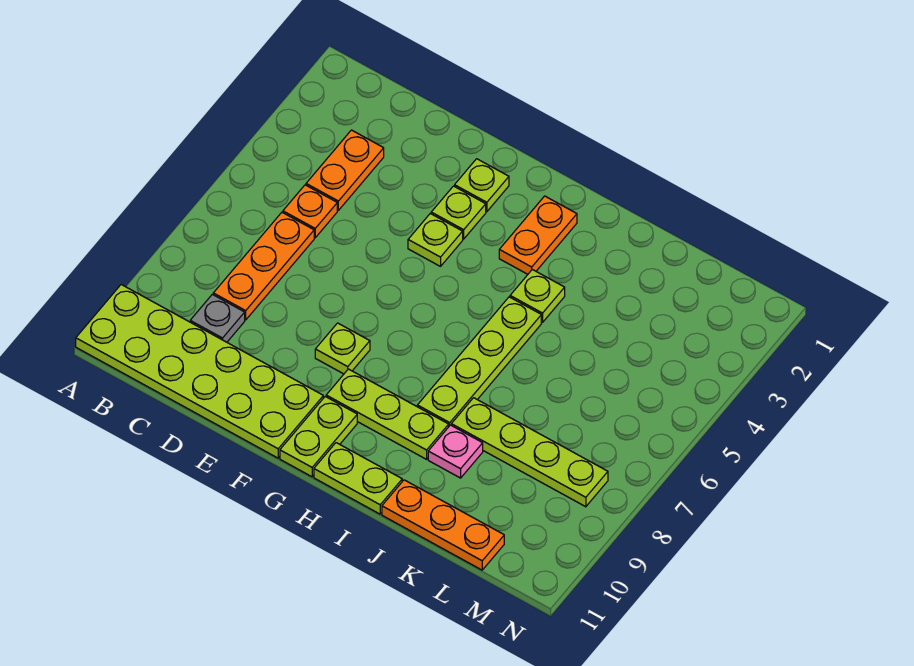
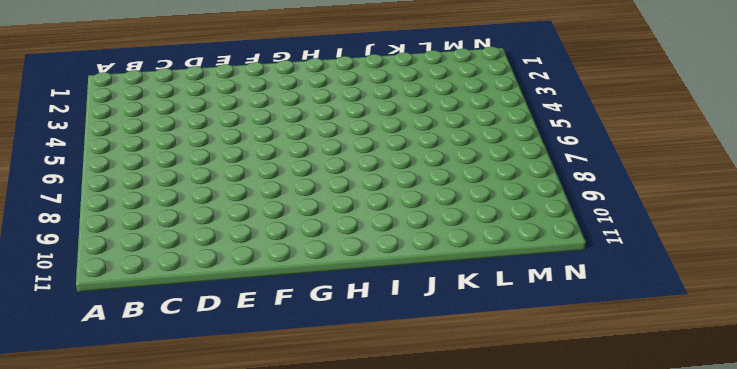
none -> lime 2x6 plate [76,285,323,458]
none -> orange 1x2 plate [306,130,384,210]
none -> orange 1x1 plate [283,185,337,238]

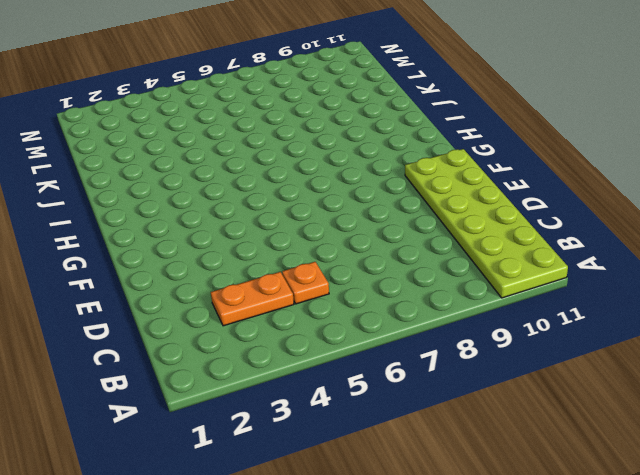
none -> orange 1x3 plate [213,212,314,320]
none -> grey 1x1 plate [190,294,245,342]
none -> lime 1x1 plate [455,159,509,212]

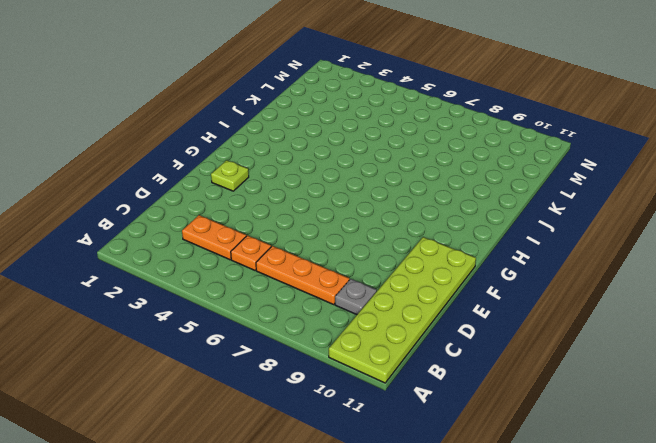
none -> lime 1x1 plate [431,186,486,239]
none -> lime 1x1 plate [408,214,463,266]
none -> lime 1x1 plate [315,323,370,374]

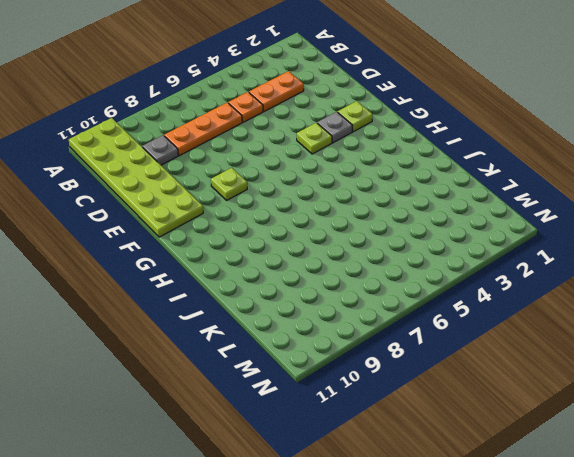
grey 1x1 plate [317,112,353,143] -> lime 1x1 plate [431,186,486,239]
none -> lime 1x3 plate [326,369,449,459]
none -> lime 1x2 plate [280,397,357,477]
none -> orange 1x2 plate [499,196,577,274]

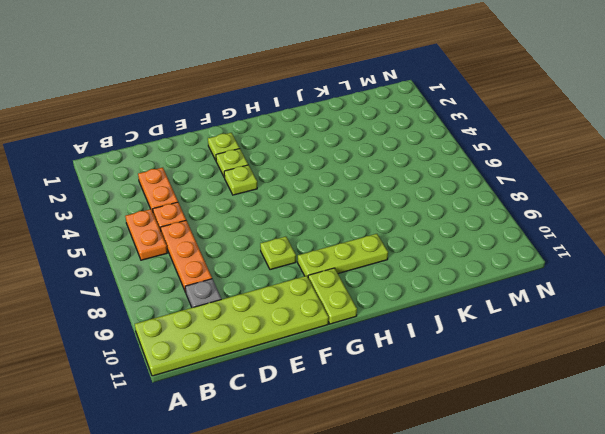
orange 1x2 plate [125,209,167,260] -> orange 1x2 plate moved to [499,196,577,274]
none -> lime 1x2 plate [314,443,402,514]
none -> lime 1x1 plate [510,270,565,322]
none -> lime 1x4 plate [417,297,541,426]

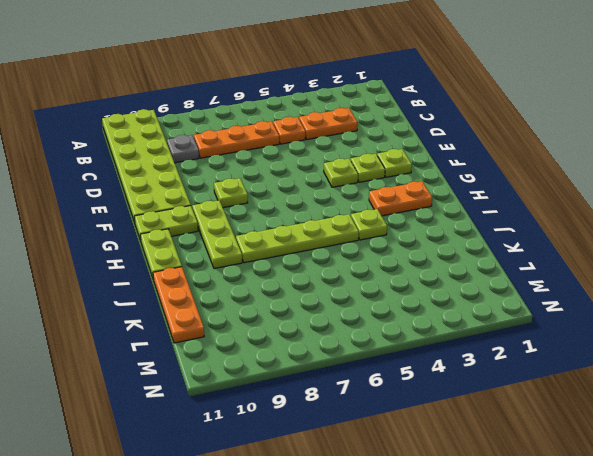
none -> lime 1x4 plate [451,398,608,507]
none -> pink 1x1 plate [428,425,483,478]

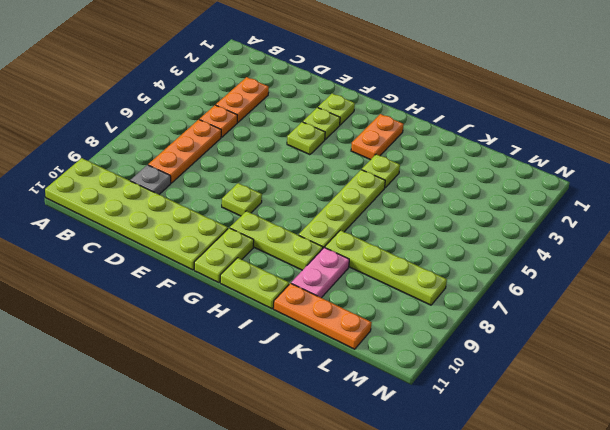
pink 1x2 plate [291,247,349,298] -> pink 1x1 plate [428,425,483,478]

